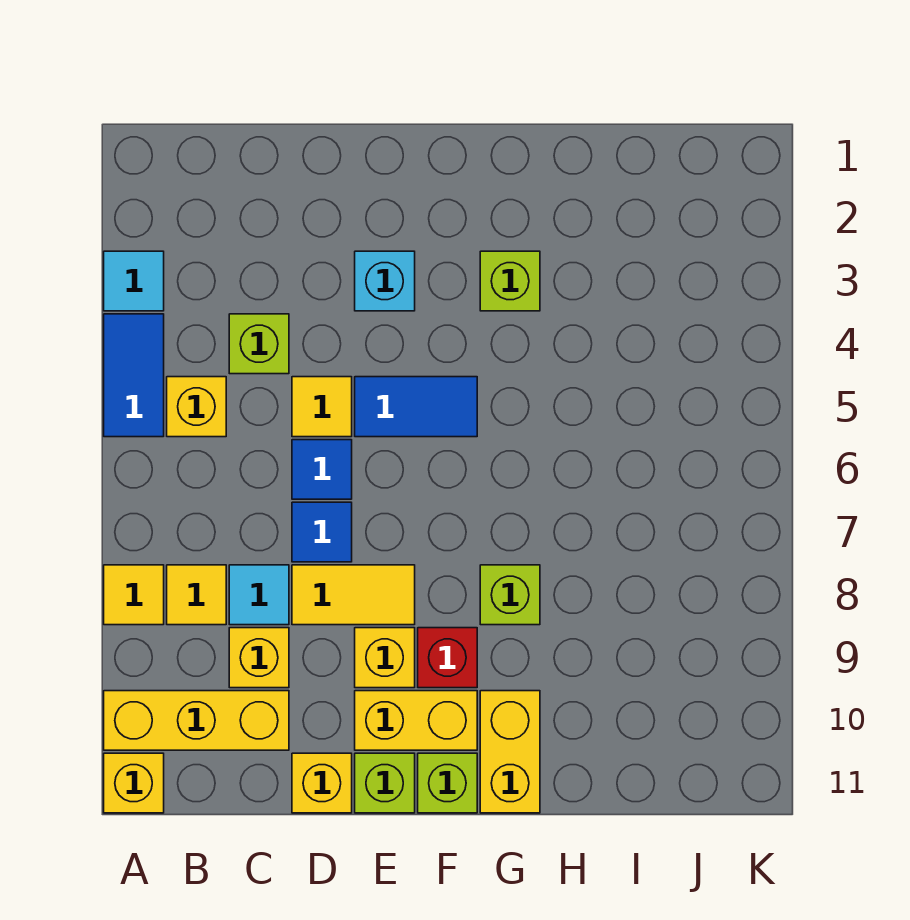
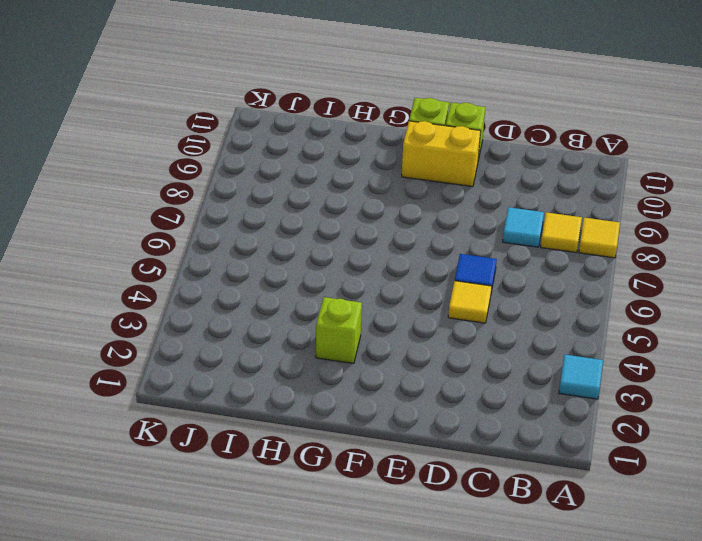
none -> blue 1x2 tile [104,314,164,437]
none -> yellow 1x3 brick [104,691,289,750]
none -> yellow 1x1 brick [104,753,164,813]

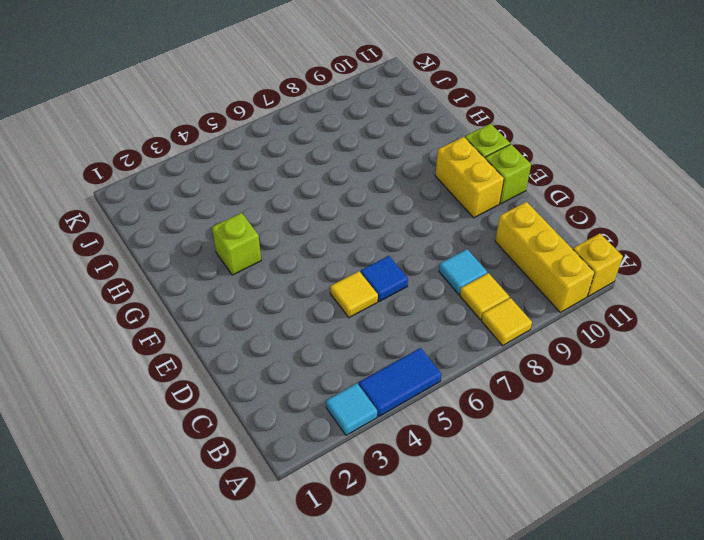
none -> yellow 1x1 brick [167,377,226,437]
none -> lime 1x1 brick [229,314,289,374]
none -> yellow 1x1 brick [229,628,289,688]

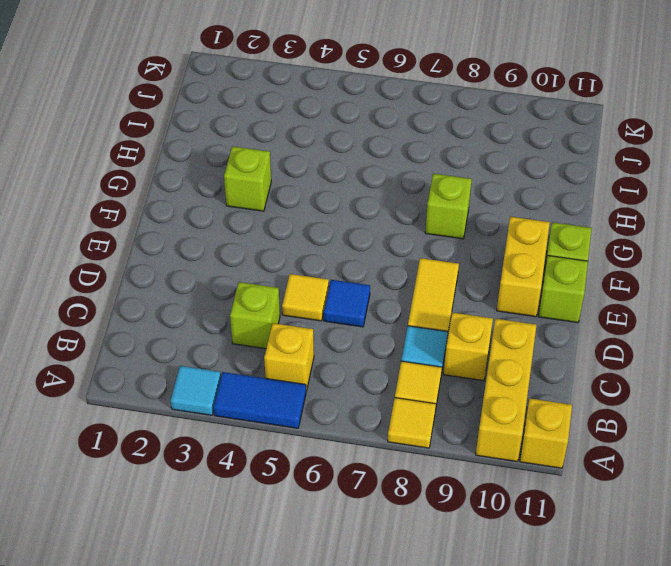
none -> blue 1x1 tile [292,502,352,562]
none -> yellow 1x1 brick [292,753,352,813]
none -> cyan 1x1 brick [355,251,415,311]

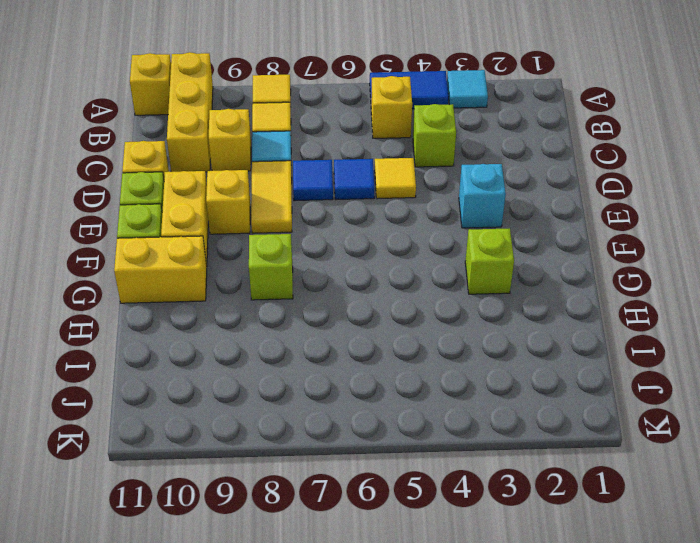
none -> blue 1x2 tile [355,377,477,437]
none -> red 1x1 brick [418,628,477,688]

